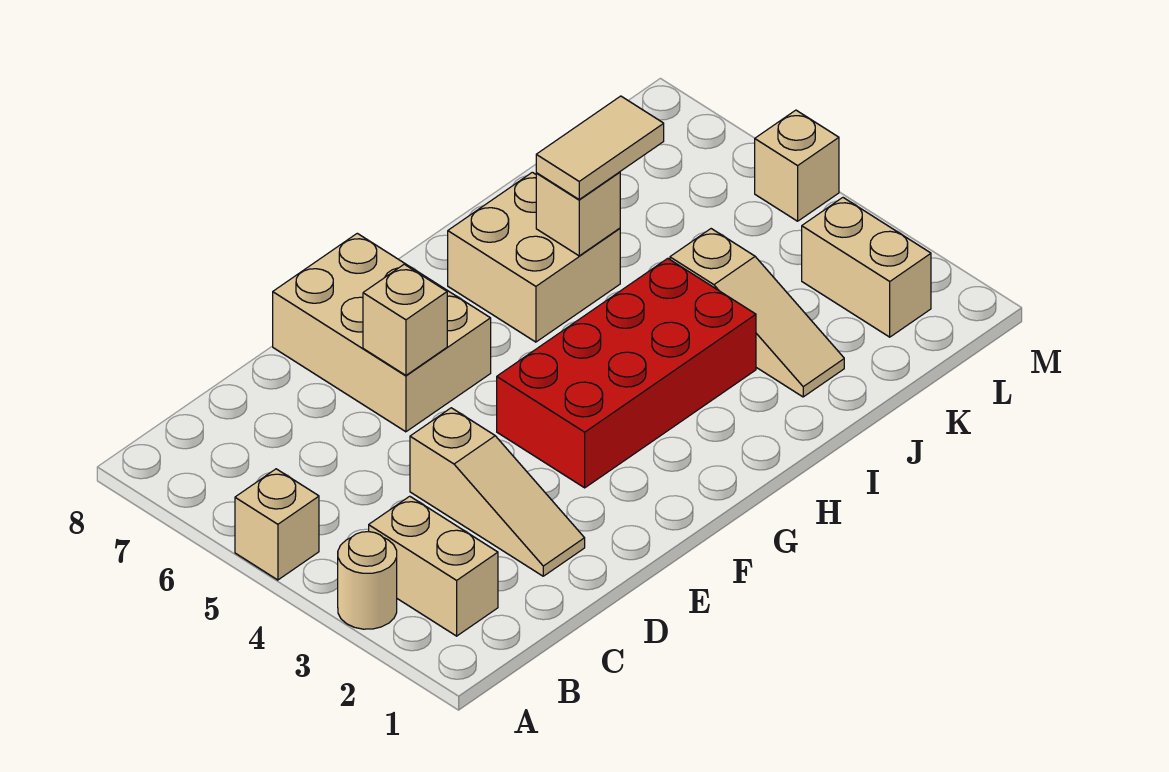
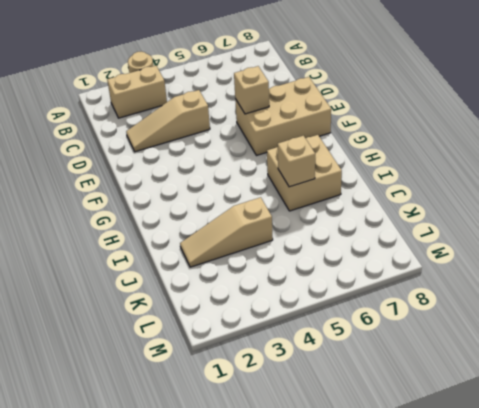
none -> tan 1x1 brick [235,469,319,580]
none -> red 2x4 brick [497,258,756,488]
none -> tan 1x2 brick [802,198,931,337]

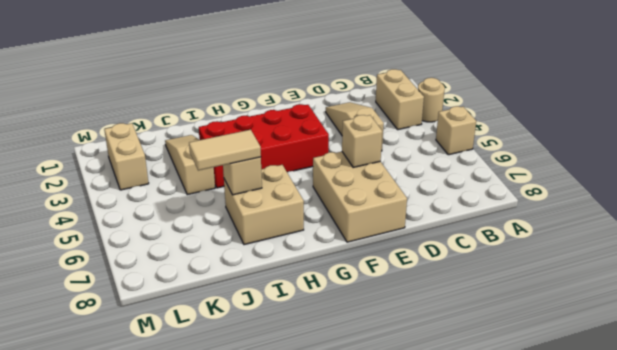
none -> tan 1x1 brick [755,110,839,221]

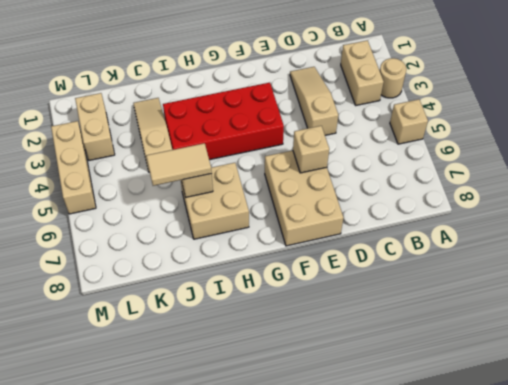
tan 1x3 brick [51,121,96,214] -> tan 1x1 brick [755,110,839,221]

